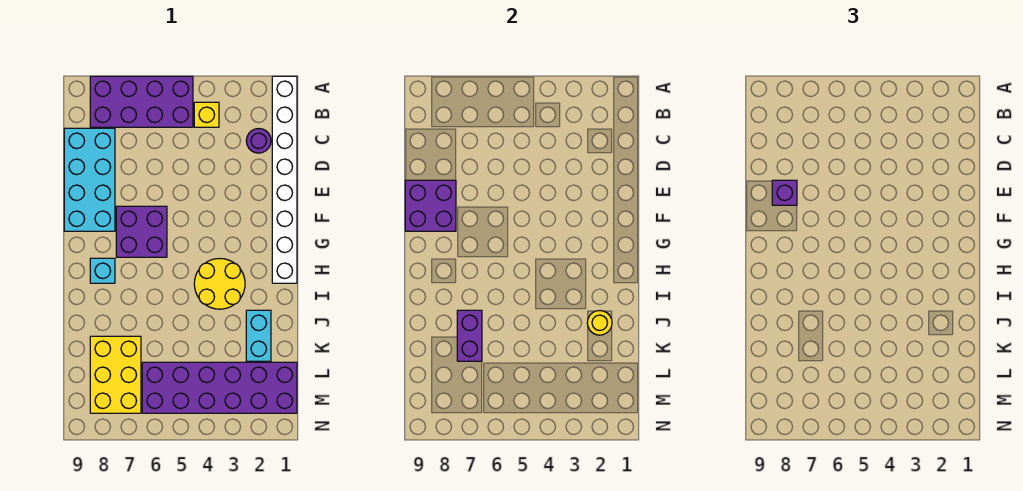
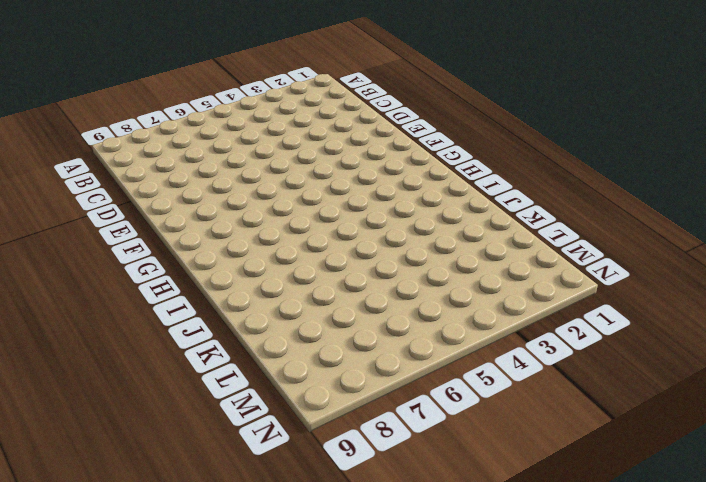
none -> white 1x8 brick [272,76,297,283]
none -> purple 2x4 brick [90,76,193,127]
none -> yellow 1x1 brick [194,102,219,127]

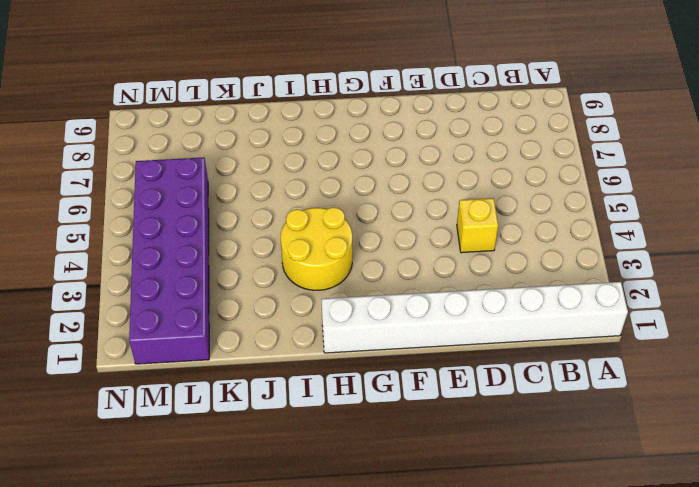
yellow 1x1 brick [457,198,498,253] -> yellow 1x1 brick moved to [194,102,219,127]
none -> purple 2x4 brick [90,76,193,127]
none -> purple 1x1 round brick [246,129,271,153]
none -> cyan 2x4 brick [64,128,115,231]

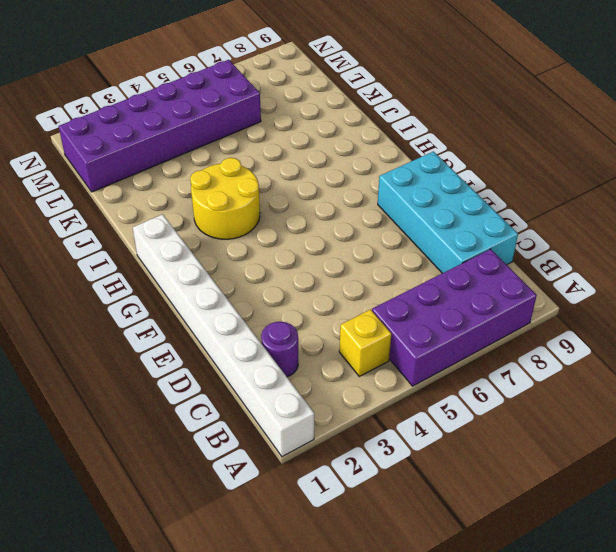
none -> purple 2x2 brick [116,206,167,257]
none -> cyan 1x1 brick [90,258,115,283]
none -> cyan 1x2 brick [246,310,271,361]

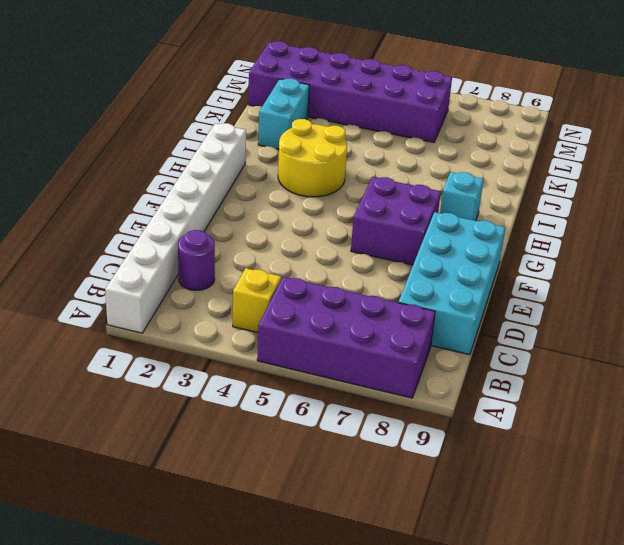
none -> yellow 2x3 brick [90,336,141,413]
none -> purple 2x2 brick [405,180,456,231]
none -> yellow 1x1 round brick [587,311,612,335]

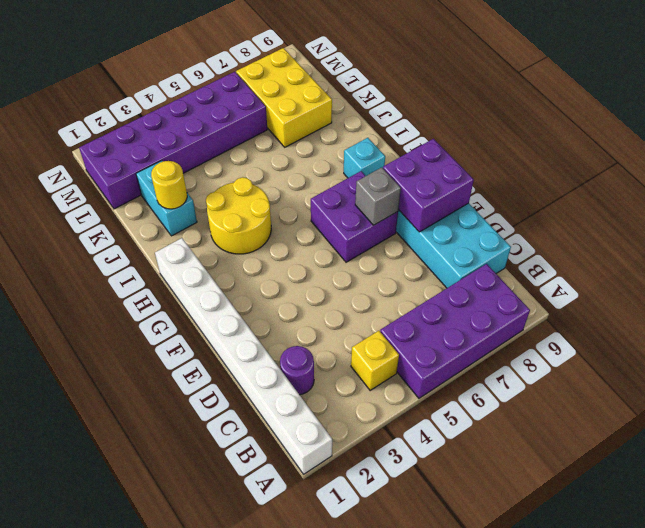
grey 1x1 brick [355,167,401,225] -> none
none -> purple 1x2 brick [457,310,482,361]
none -> purple 1x1 brick [772,180,797,205]

